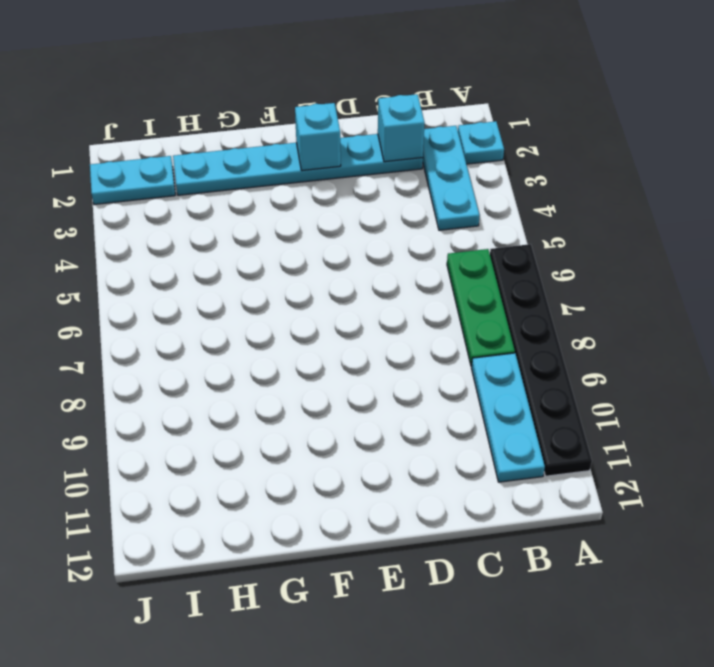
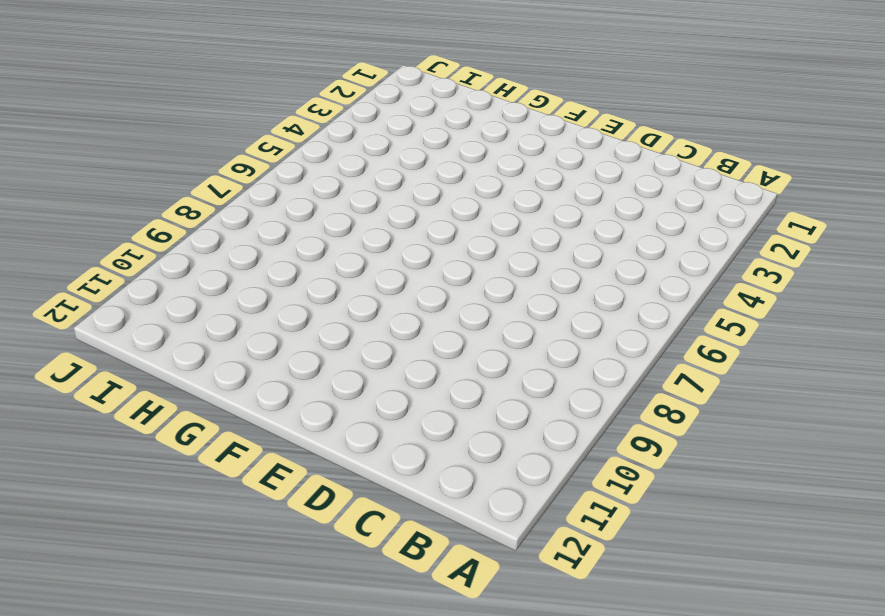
none -> cyan 1x1 plate [458,121,504,164]
none -> black 1x6 plate [490,244,592,476]

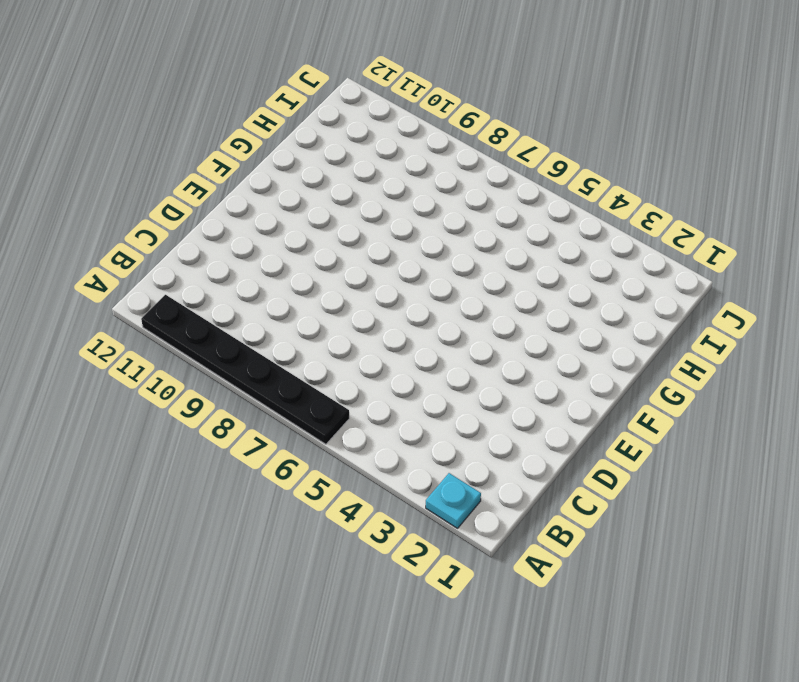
none -> cyan 1x3 plate [423,126,480,230]
none -> green 1x3 plate [447,249,515,367]

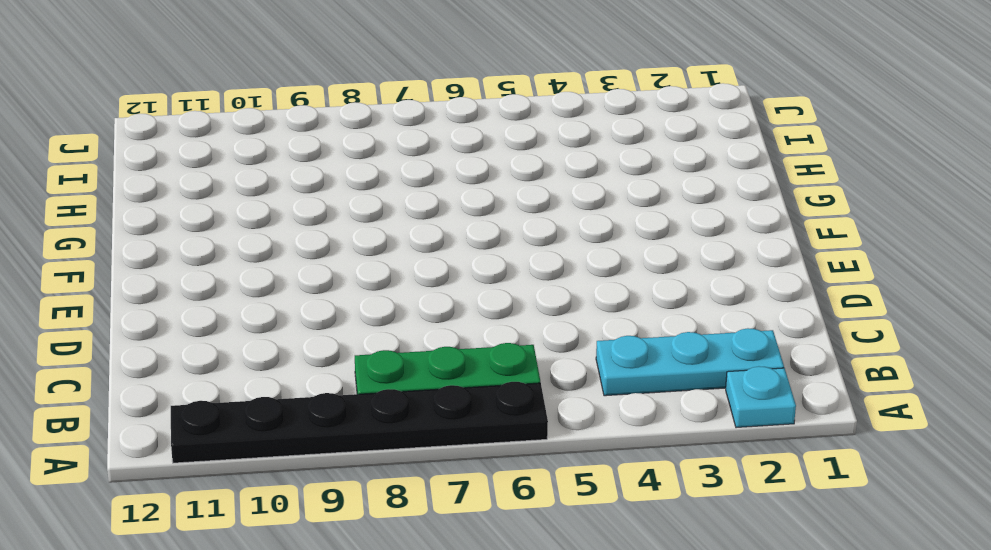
none -> cyan 1x3 plate [472,353,545,482]
none -> cyan 1x6 plate [173,134,423,195]

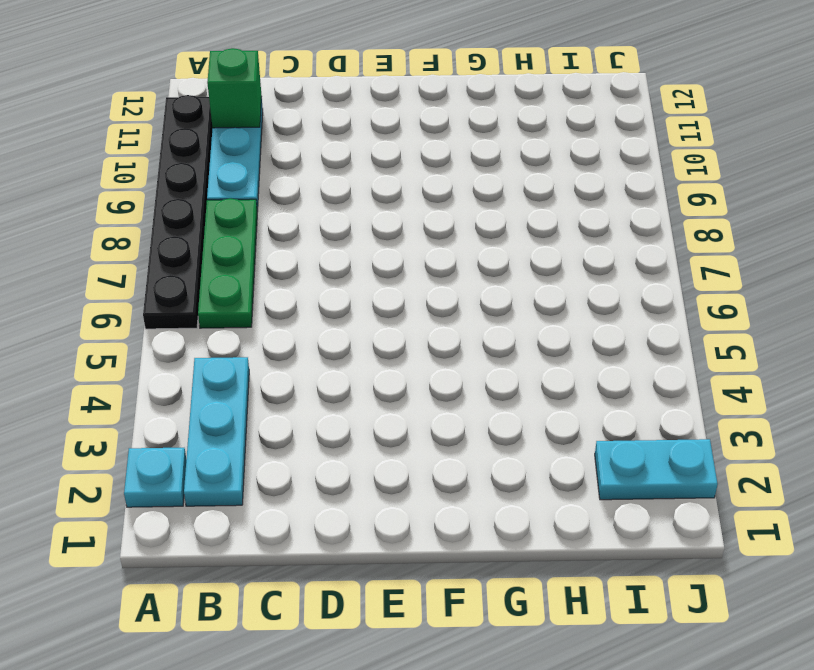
green 1x1 brick [207,48,262,128] -> none
none -> cyan 1x6 plate [173,134,423,195]
none -> cyan 1x1 brick [378,94,425,162]

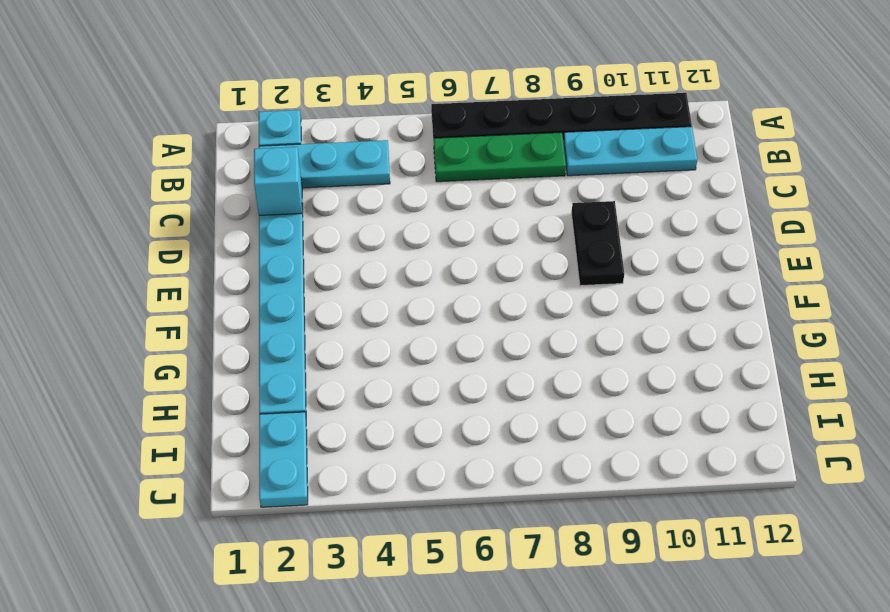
black 1x2 plate [572,201,624,286] -> none
none -> cyan 1x1 brick [295,103,341,171]

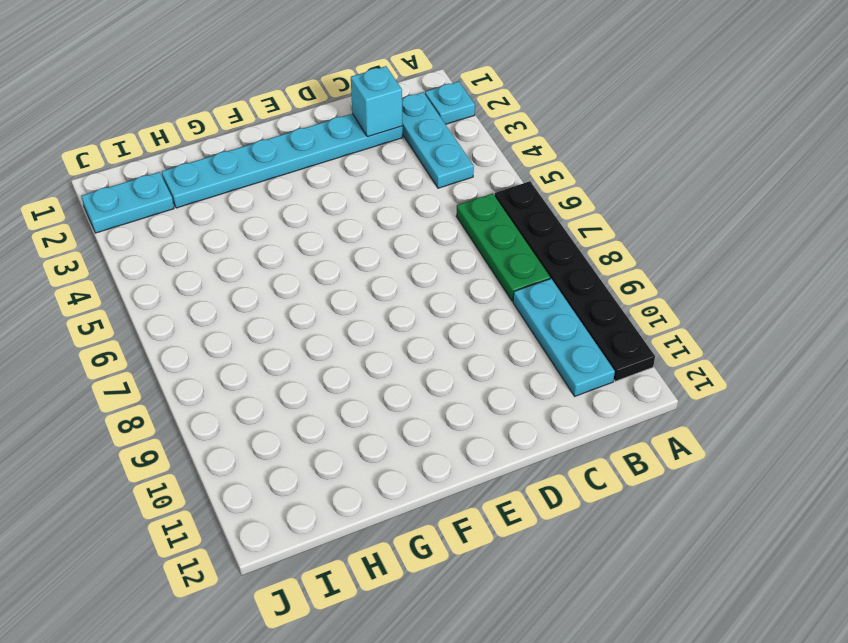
none -> cyan 1x1 brick [295,103,341,171]

